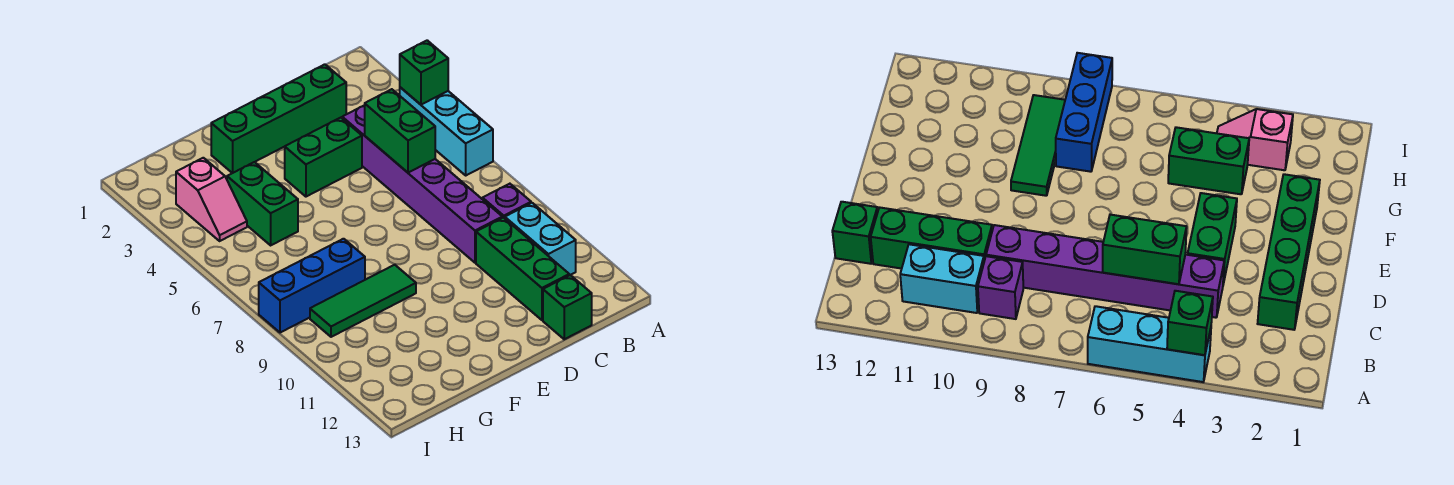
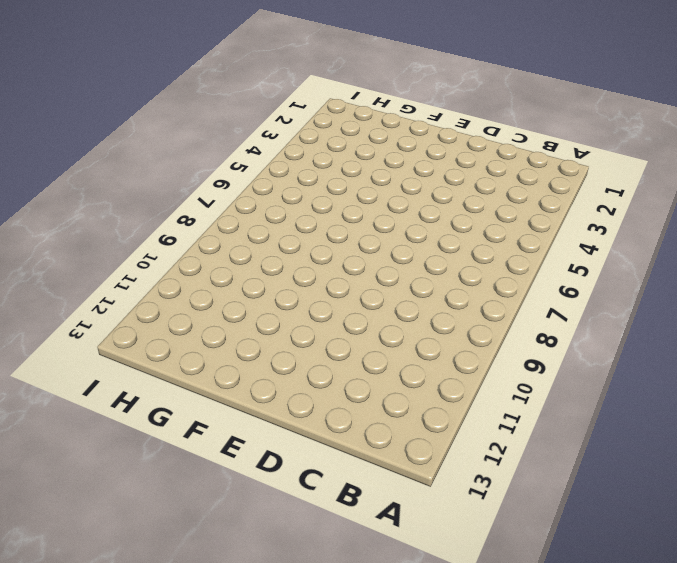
none -> cyan 1x3 brick [400,87,493,175]
none -> purple 1x1 brick [483,184,531,218]
none -> cyan 1x2 brick [505,203,576,275]

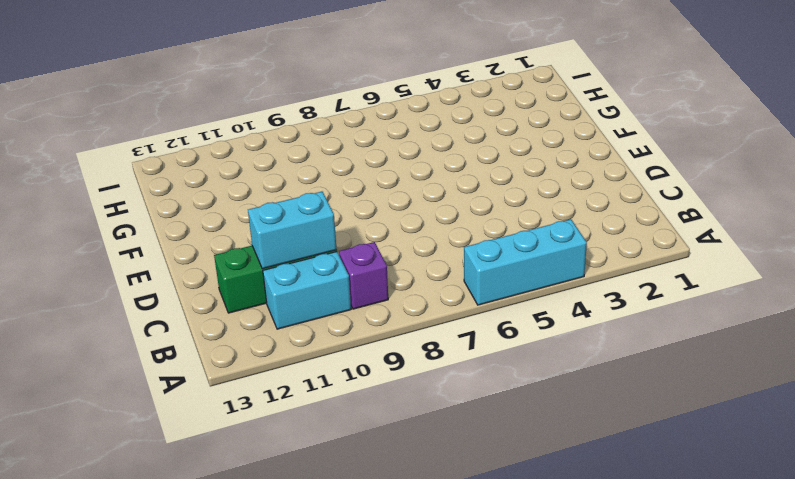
cyan 1x2 brick [248,192,337,269] -> none
none -> green 1x4 brick [211,64,346,173]
none -> purple 1x6 brick [342,105,502,263]
none -> green 1x1 brick [543,275,592,339]

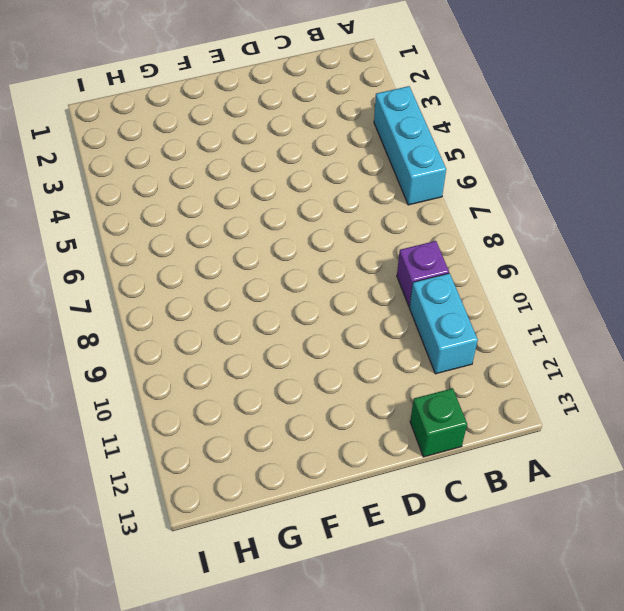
none -> green 1x4 brick [211,64,346,173]
none -> purple 1x6 brick [342,105,502,263]
none -> green 1x3 brick [476,217,569,320]

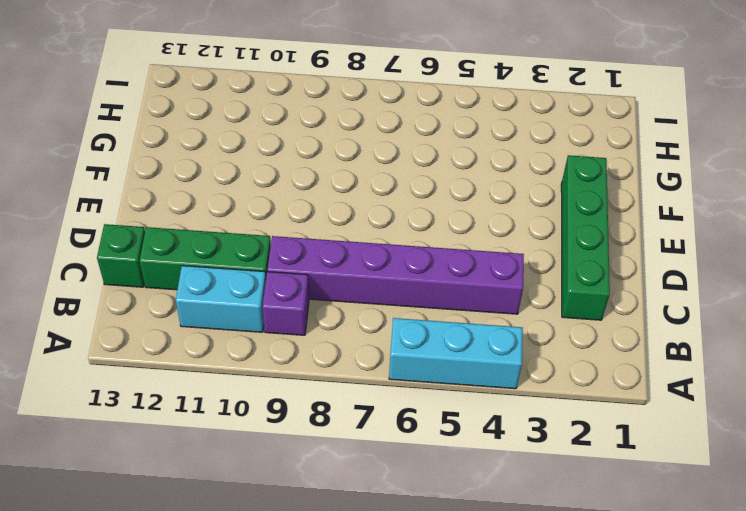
none -> green 1x2 brick [285,118,362,197]
none -> green 1x3 tile [310,265,416,337]
none -> green 1x2 brick [227,162,298,245]

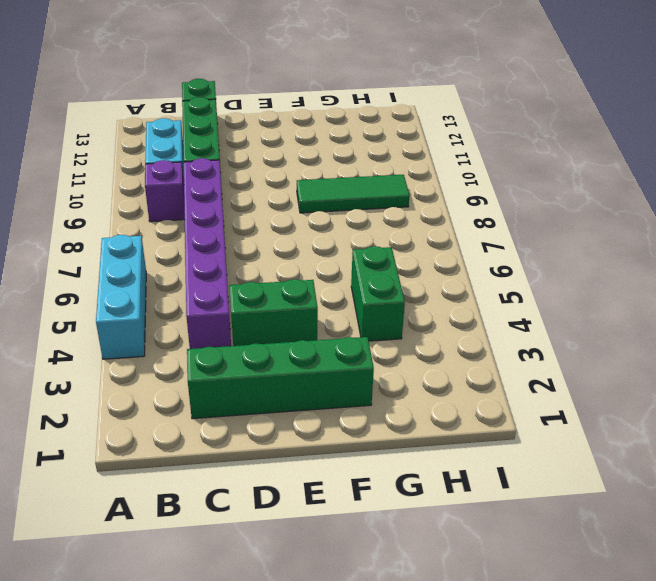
none -> blue 1x3 brick [259,239,365,333]
none -> pink 1x2 slope [176,158,247,241]
none -> green 1x1 brick [400,40,448,105]

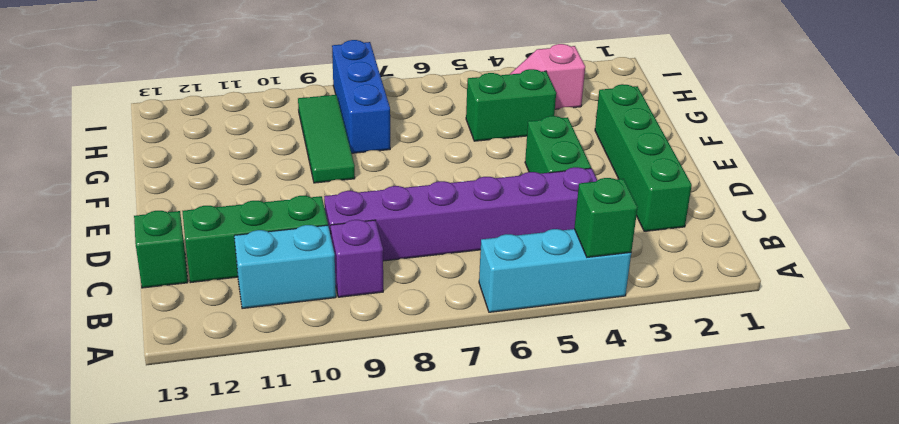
none -> green 1x2 brick [365,89,435,173]

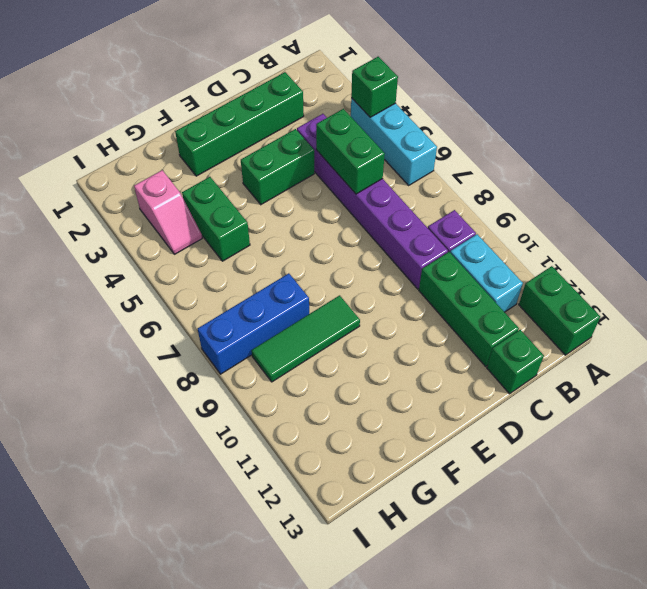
green 1x2 brick [519,266,600,355] -> none

